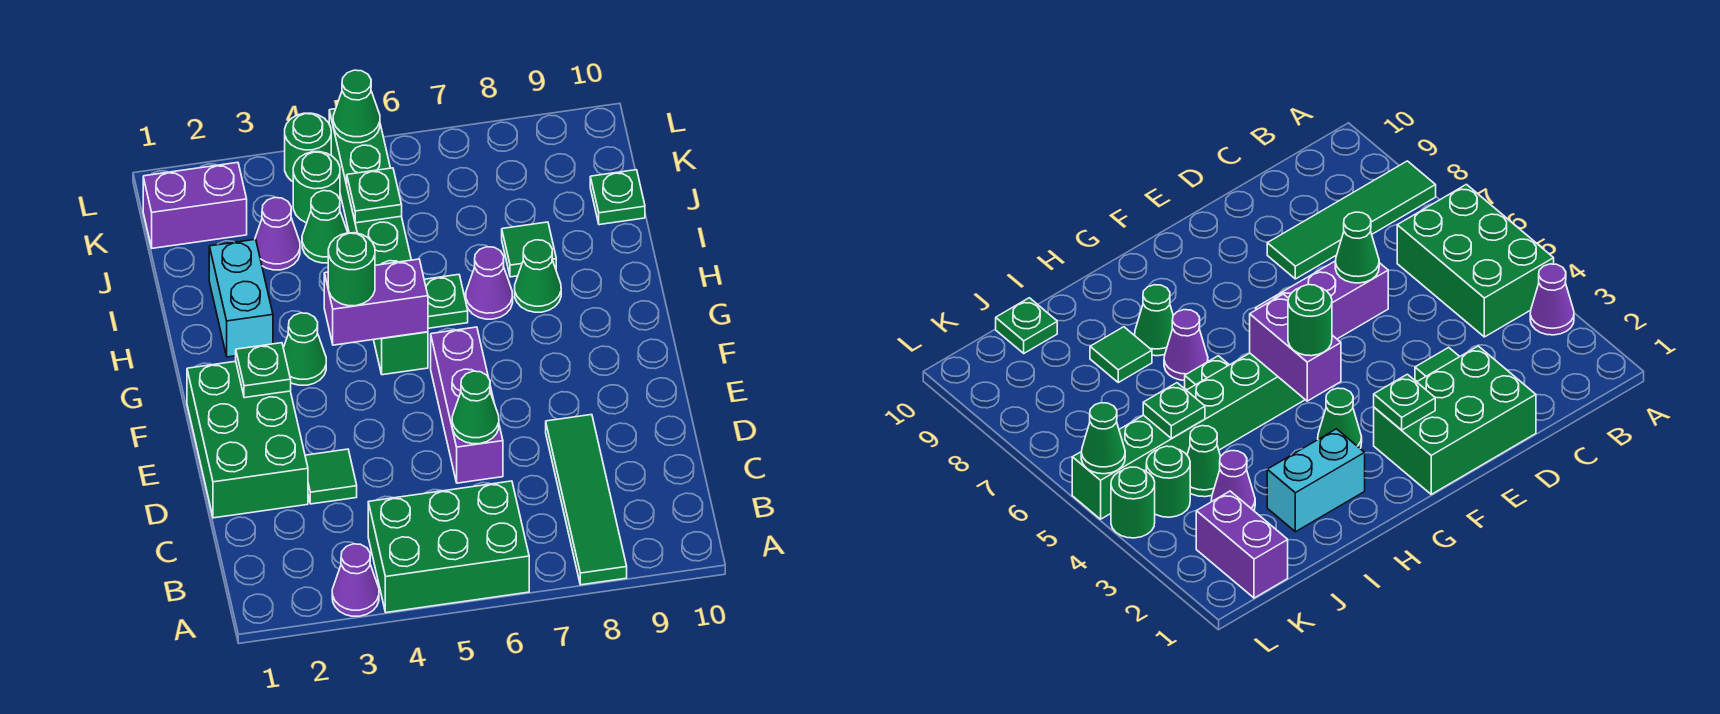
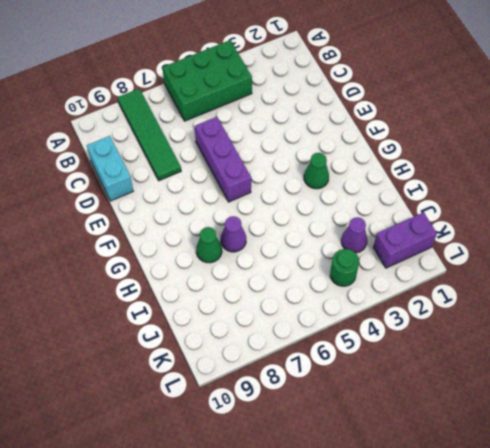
cyan 1x2 brick [87,136,133,201] -> cyan 1x2 brick moved to [209,239,273,357]
none -> purple 1x1 cone [332,544,379,616]
none -> green 2x3 brick [187,361,308,518]
none -> green 1x1 tile [305,449,357,504]

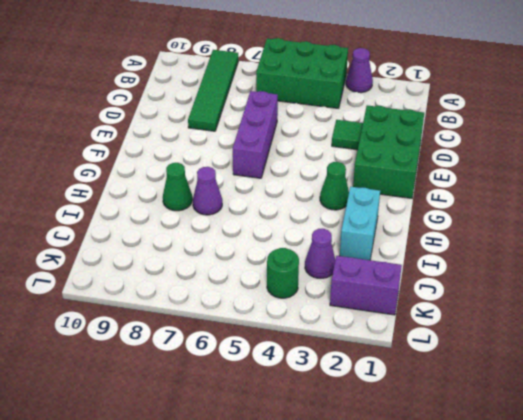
none -> green 1x6 brick [329,109,428,375]
none -> green 1x1 plate [424,275,468,328]
none -> green 1x1 tile [502,222,556,277]

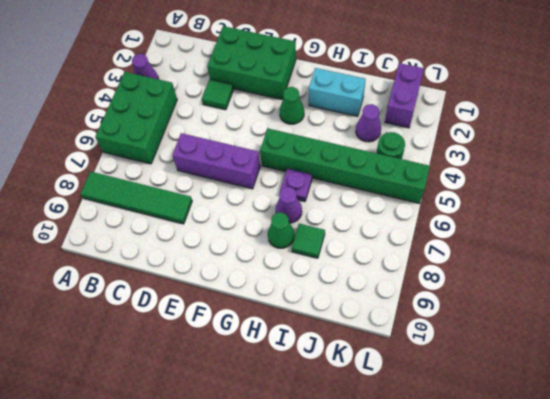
purple 1x1 plate [280,168,312,202] -> green 1x1 plate [424,275,468,328]
none -> green 1x1 cone [302,191,348,263]
none -> green 1x1 plate [590,170,645,225]
none -> green 1x1 round brick [285,113,331,182]

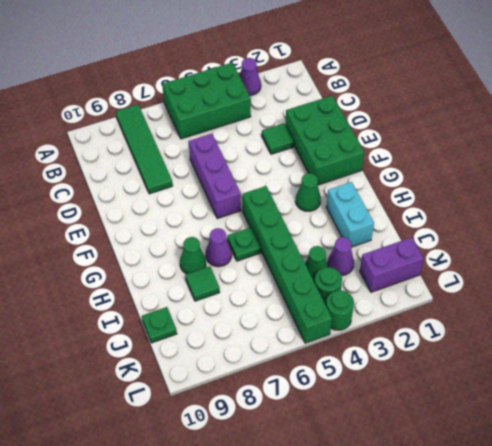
none -> green 1x1 cone [452,371,499,444]
none -> green 1x1 plate [236,343,291,398]
none -> purple 1x2 brick [324,259,428,345]

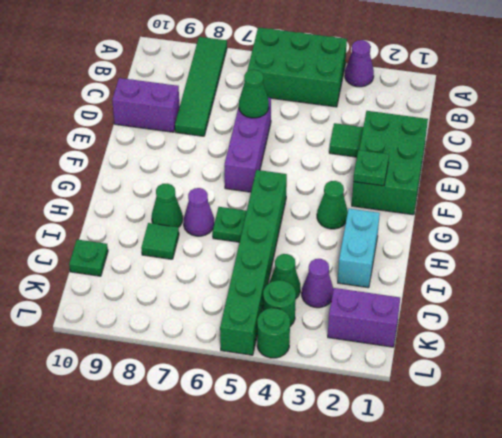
purple 1x2 brick [112,78,180,132] -> purple 1x2 brick moved to [324,259,428,345]
none -> green 1x1 plate [347,168,402,223]
none -> green 1x1 cone [333,70,380,143]
none -> green 1x1 round brick [328,233,375,306]

